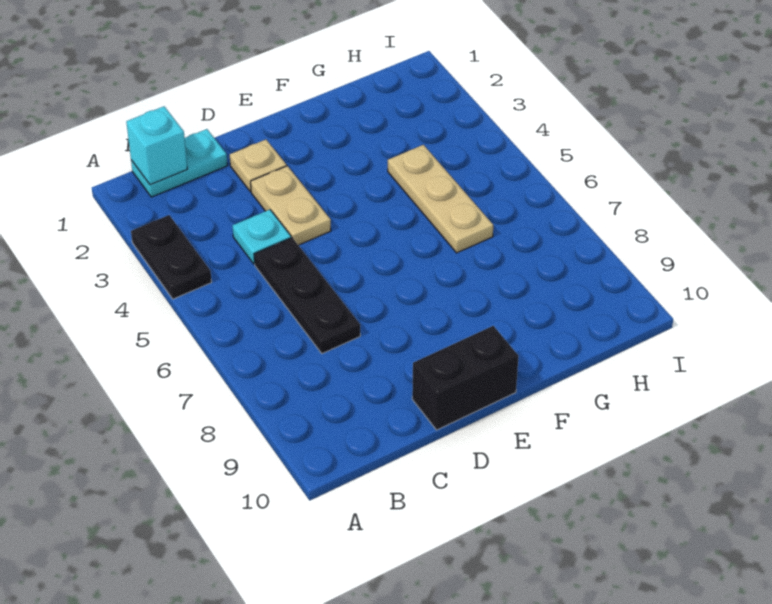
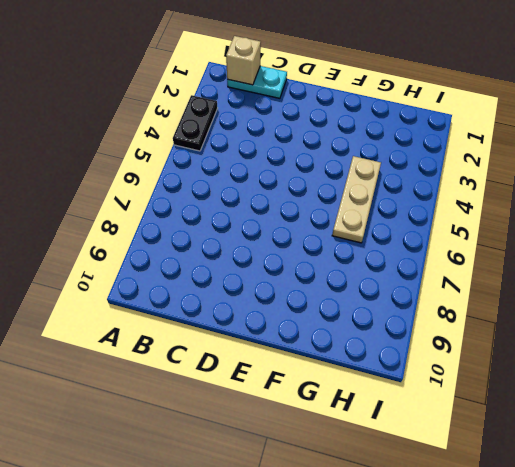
tan 1x1 brick [226,36,261,85] -> cyan 1x1 brick [126,106,187,185]
none -> cyan 1x1 plate [232,210,291,264]
none -> black 1x3 plate [254,238,360,353]

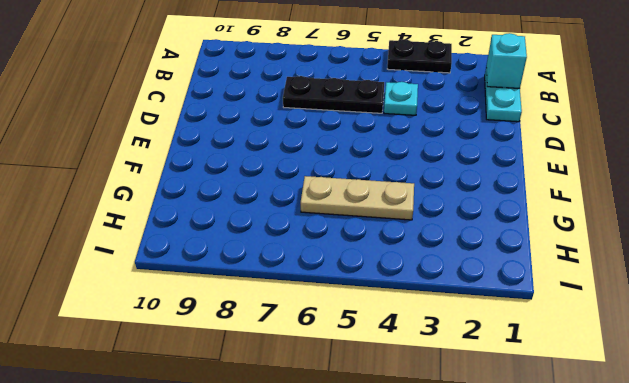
none -> tan 1x1 plate [230,140,286,192]
none -> tan 1x2 plate [251,166,331,245]

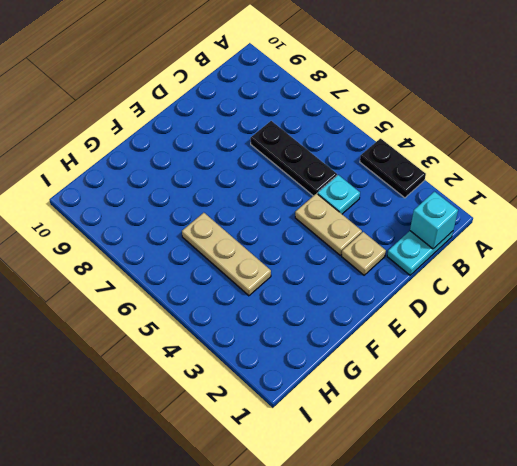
none -> black 1x2 brick [412,326,519,430]

